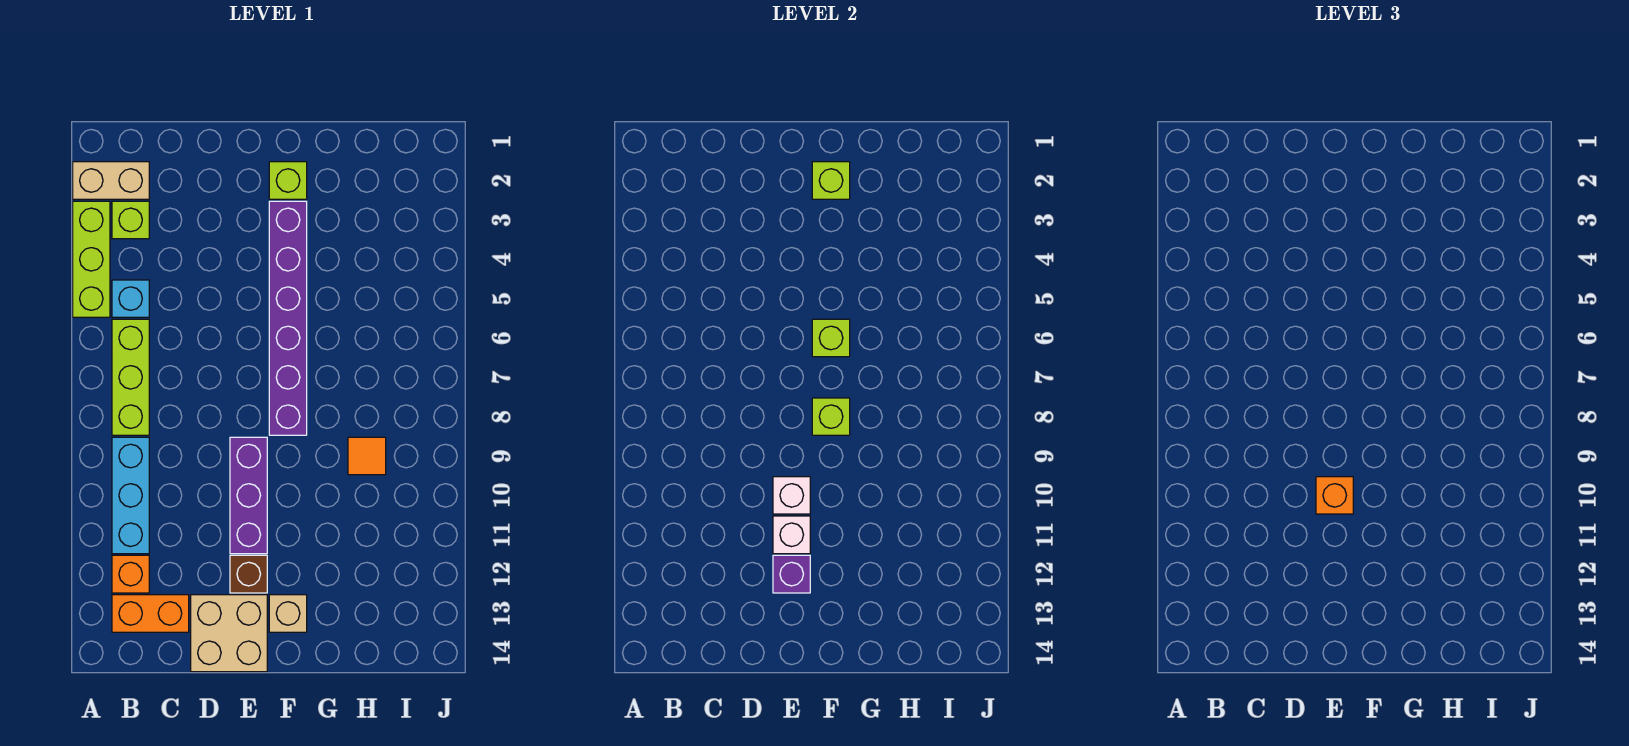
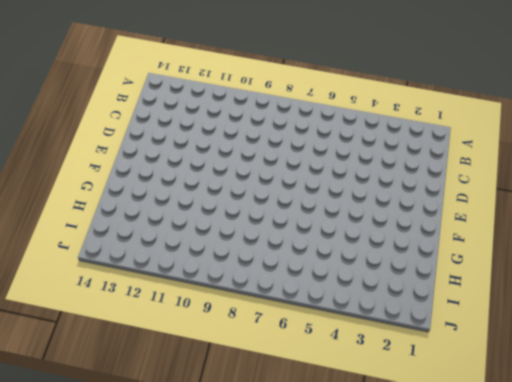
none -> tan 1x2 brick [73,162,149,199]
none -> lime 1x3 brick [73,201,110,317]
none -> lime 1x1 brick [112,201,149,239]

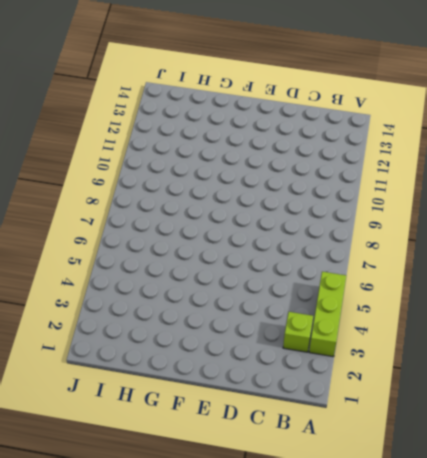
none -> tan 1x2 brick [73,162,149,199]
none -> cyan 1x1 brick [112,280,149,317]
none -> lime 1x3 brick [112,319,149,435]

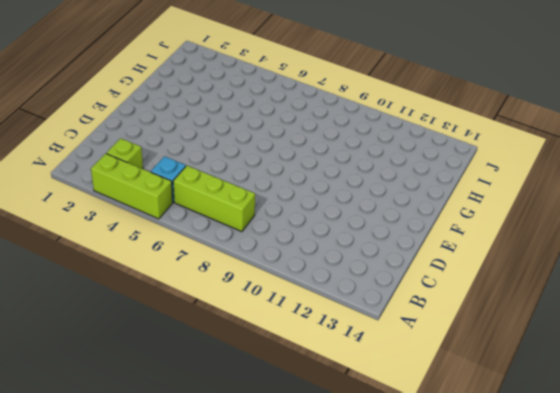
none -> tan 1x2 brick [73,162,149,199]
none -> cyan 1x3 brick [112,437,149,554]
none -> orange 1x1 brick [112,555,149,593]

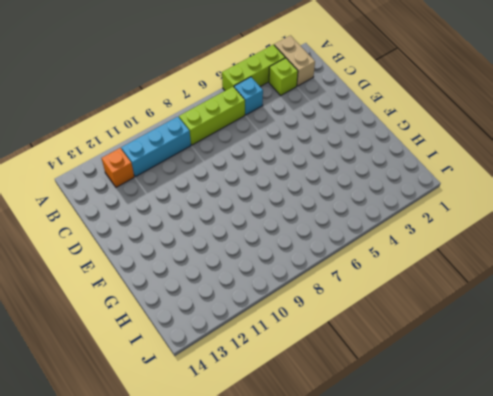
none -> orange 1x2 brick [112,595,189,632]
none -> tan 2x2 brick [191,595,267,672]
none -> purple 1x3 brick [230,437,267,554]

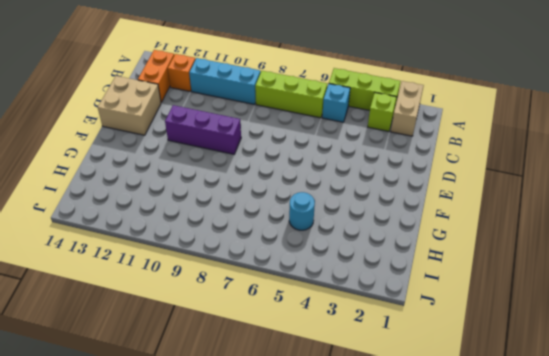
cyan 1x1 round brick [289,192,315,230] -> none
none -> brown 1x1 brick [230,555,267,593]
none -> lime 1x1 brick [269,162,307,199]
none -> purple 1x6 brick [269,201,307,435]

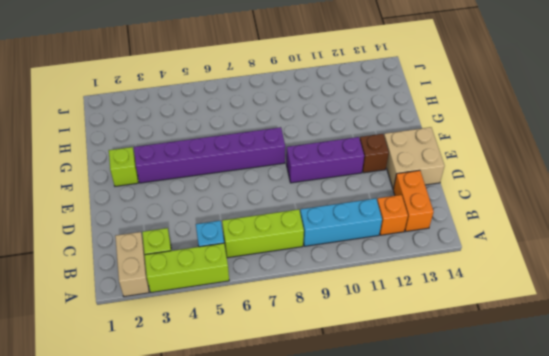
none -> tan 1x1 brick [269,595,307,632]
none -> orange 1x1 tile [348,437,386,475]
none -> white 1x1 brick [773,477,810,514]

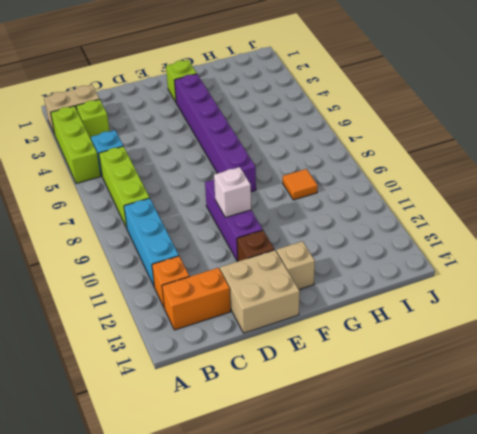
none -> white 1x1 brick [773,516,810,554]
none -> purple 1x1 brick [773,555,810,593]
none -> lime 1x1 brick [812,162,850,199]

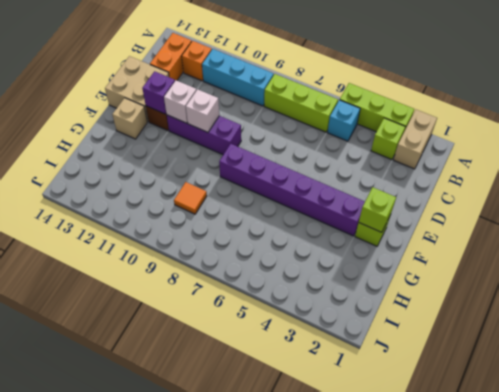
none -> lime 1x1 brick [812,319,850,357]
none -> lime 1x1 brick [812,398,850,435]
none -> orange 1x1 brick [1316,477,1353,514]

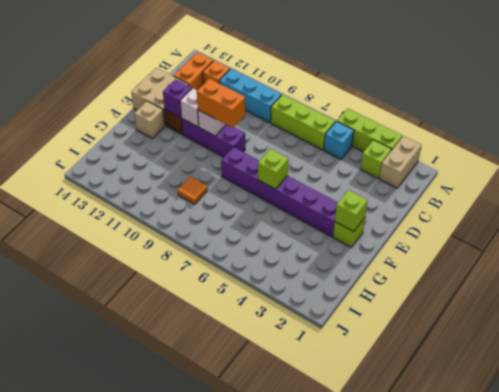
orange 1x2 brick [197,79,245,128] -> orange 1x1 brick [1316,477,1353,514]
none -> lime 1x1 brick [812,398,850,435]

